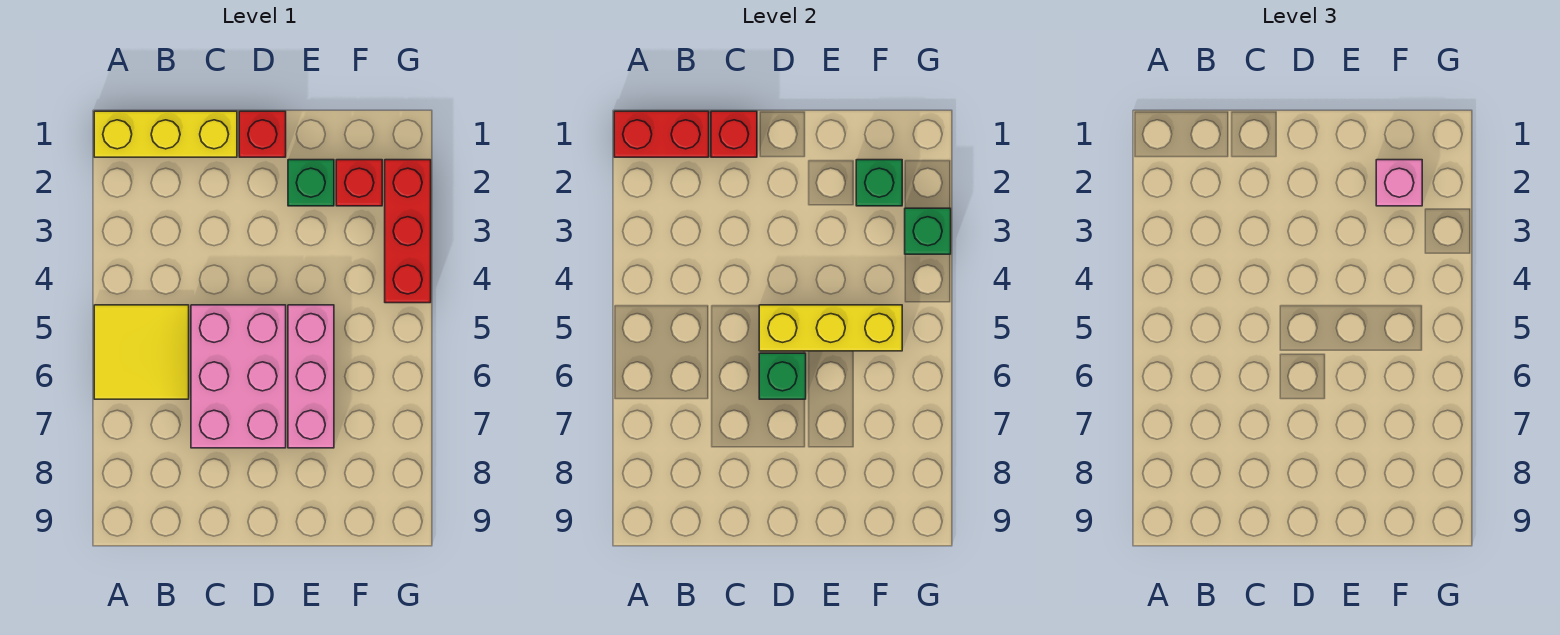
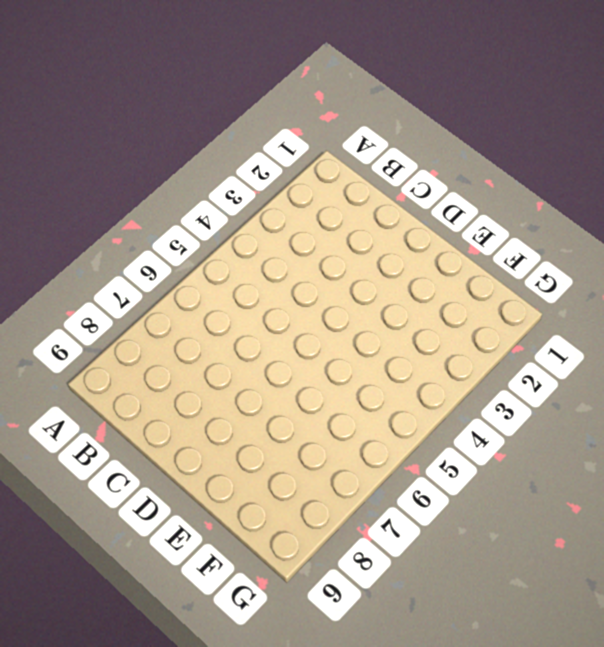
none -> yellow 1x3 brick [94,111,237,157]
none -> yellow 2x2 tile [94,305,189,399]
none -> pink 2x3 brick [191,305,286,448]

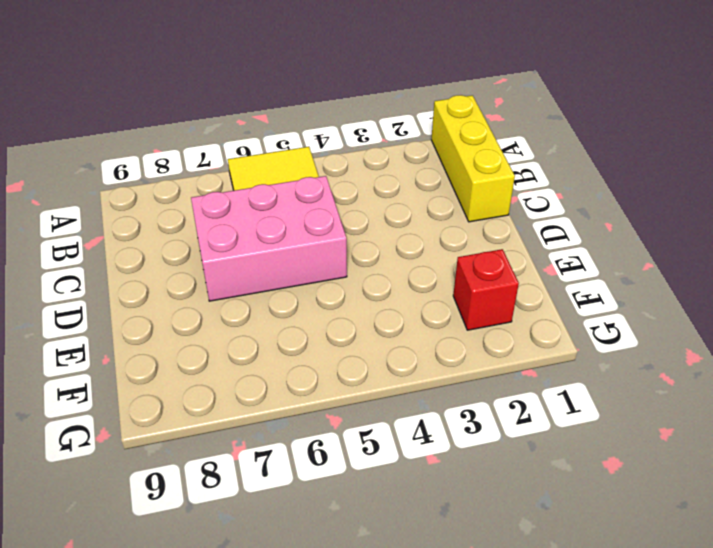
none -> red 1x1 brick [239,111,286,157]
none -> green 1x1 brick [288,160,334,206]
none -> pink 1x3 brick [288,305,334,448]

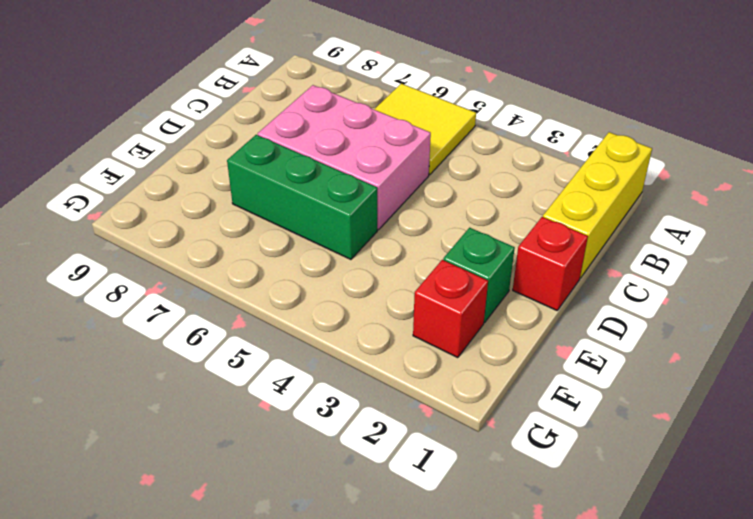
green 1x3 brick [227,135,377,259] -> pink 1x3 brick [288,305,334,448]
none -> red 1x3 brick [385,160,431,303]
none -> red 1x2 brick [614,111,709,157]
none -> red 1x1 brick [711,111,757,157]

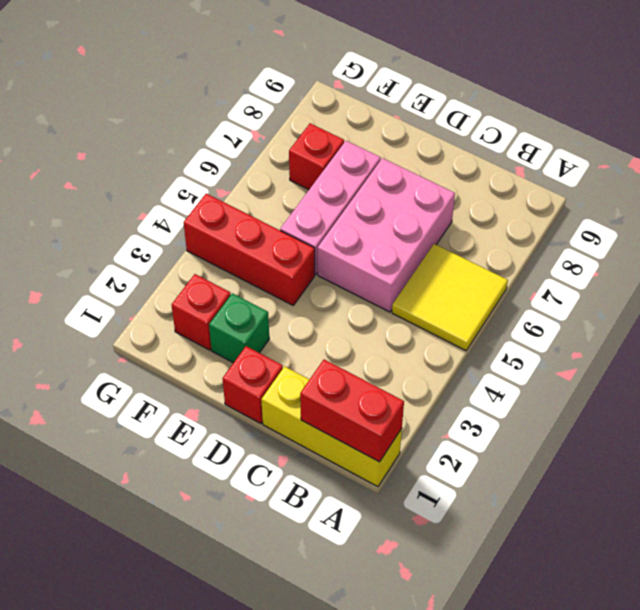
red 1x3 brick [184,194,315,305] -> red 1x3 brick turned to [385,160,431,303]
red 1x1 brick [289,123,344,189] -> red 1x1 brick moved to [711,111,757,157]
none -> yellow 1x3 brick [759,305,902,351]
none -> green 1x1 brick [759,353,806,399]
none -> green 1x1 brick [856,160,902,206]

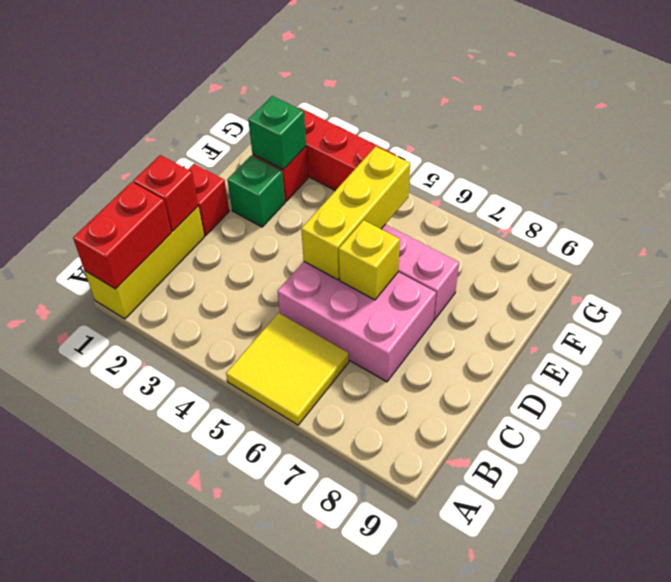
yellow 1x1 brick [339,220,400,300] -> green 1x1 brick [759,353,806,399]
none -> green 1x1 brick [905,208,951,254]
none -> pink 1x1 brick [1376,160,1422,206]

